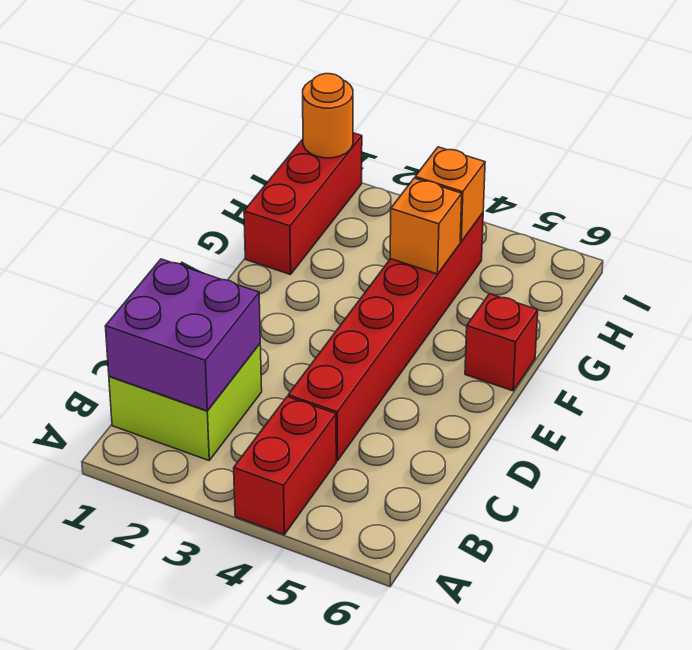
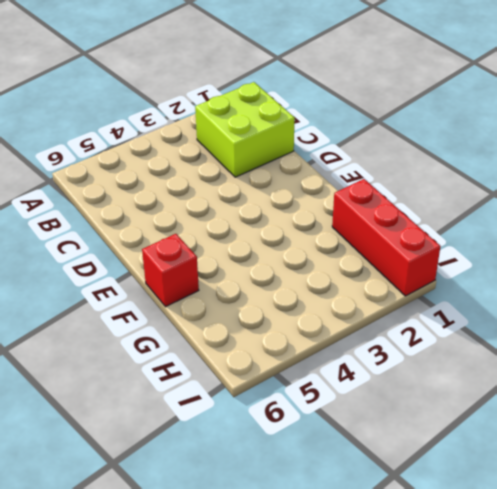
none -> red 1x2 brick [234,397,336,534]
none -> red 1x6 brick [288,213,483,461]

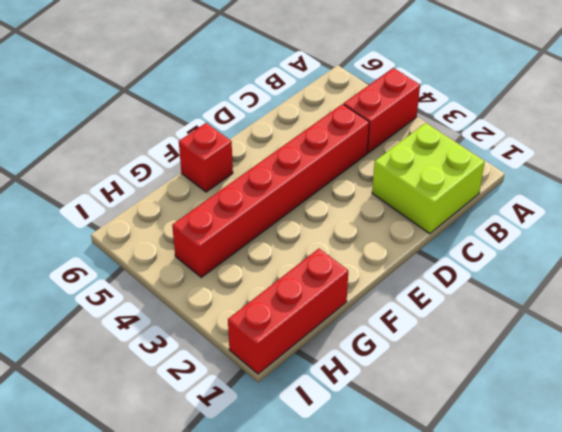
none -> purple 2x2 brick [105,259,260,411]
none -> orange 1x1 brick [390,178,462,274]

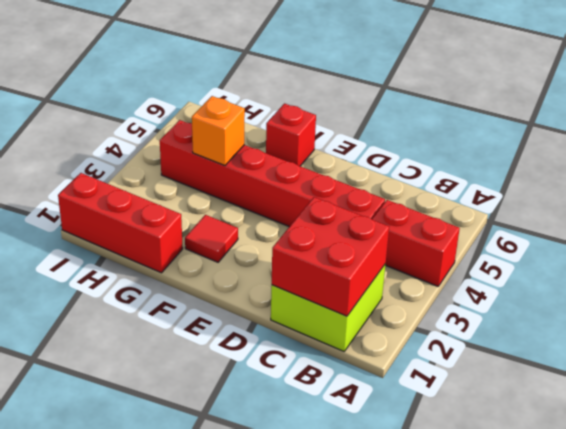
red 2x2 brick [272,197,389,316] -> purple 2x2 brick [105,259,260,411]
red 1x1 tile [185,215,238,262] -> none
none -> orange 1x1 brick [415,147,485,242]
none -> orange 1x1 round brick [303,74,353,158]

